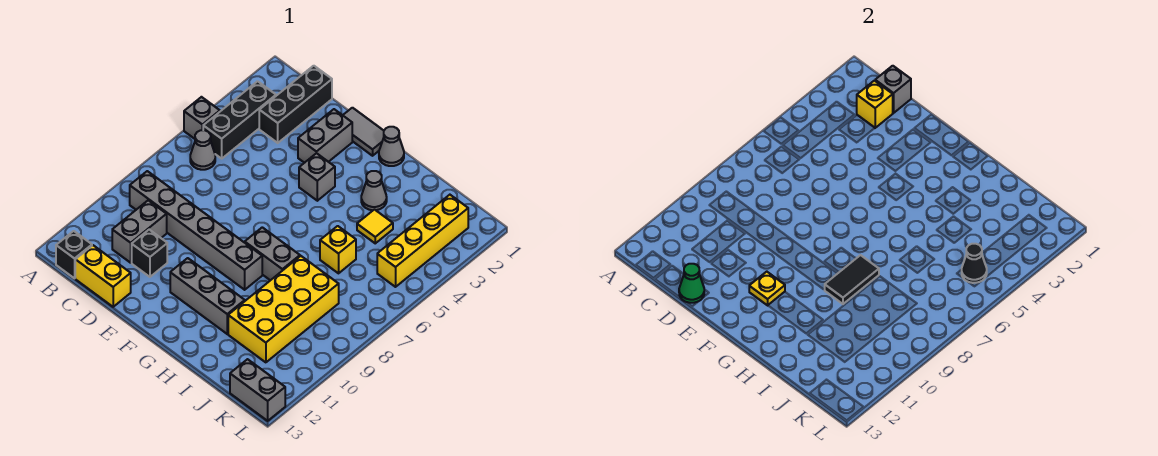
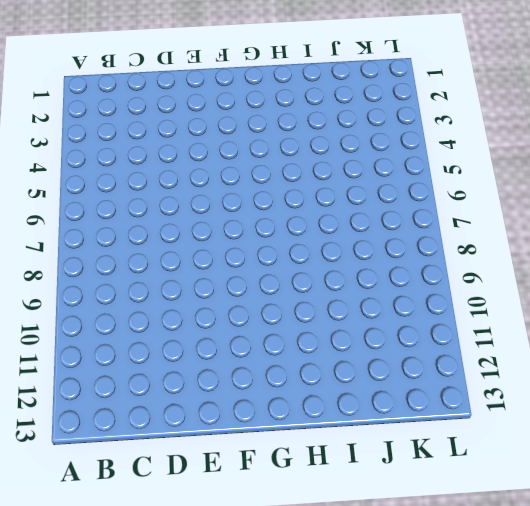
none -> grey 1x1 brick [184,97,220,139]
none -> black 1x3 brick [203,81,276,158]
none -> grey 1x1 cone [190,130,215,170]

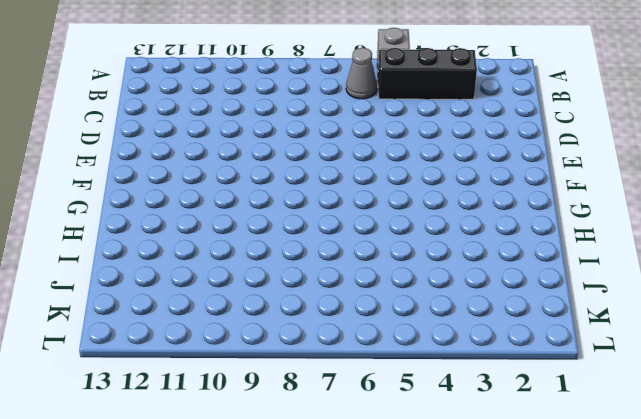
none -> grey 1x6 brick [130,171,262,290]
none -> black 1x1 brick [56,231,92,278]
none -> black 1x3 brick [259,66,332,143]

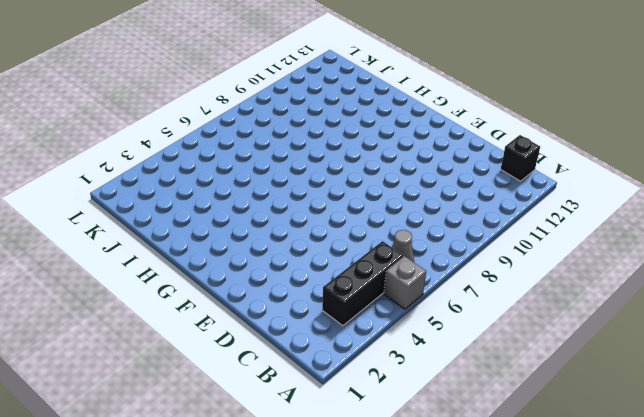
none -> grey 1x6 brick [130,171,262,290]
none -> black 1x3 brick [259,66,332,143]
none -> grey 1x2 brick [112,200,167,263]

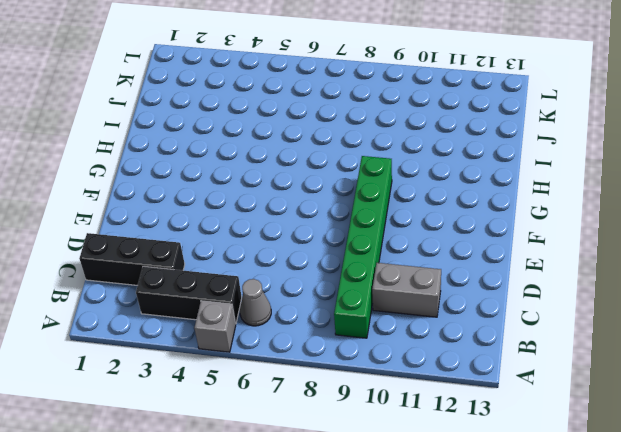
green 1x6 brick [334,156,392,338] -> grey 1x6 brick [130,171,262,290]
none -> black 1x1 brick [56,231,92,278]
none -> yellow 1x2 brick [75,245,131,307]
none -> black 1x1 brick [132,230,167,277]

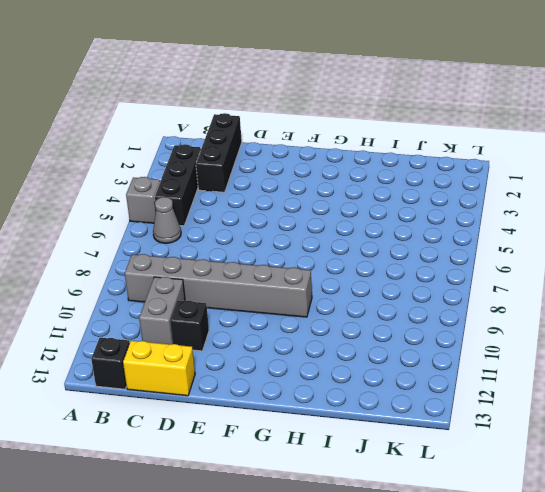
none -> grey 1x2 tile [343,108,384,156]
none -> grey 1x2 brick [298,109,352,163]
none -> grey 1x1 brick [299,153,335,201]

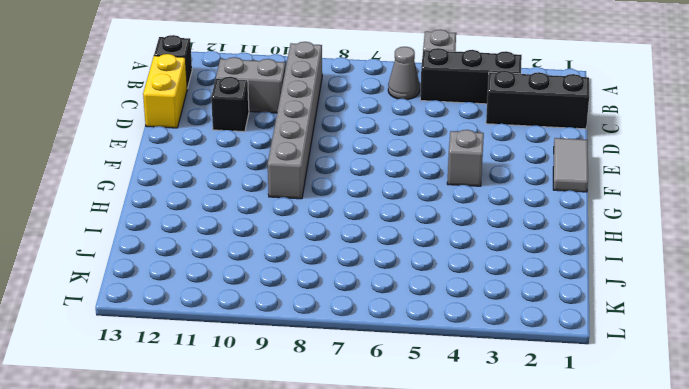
none -> grey 1x2 brick [298,109,352,163]
none -> grey 1x3 brick [170,258,245,334]
none -> grey 1x1 cone [379,127,404,166]

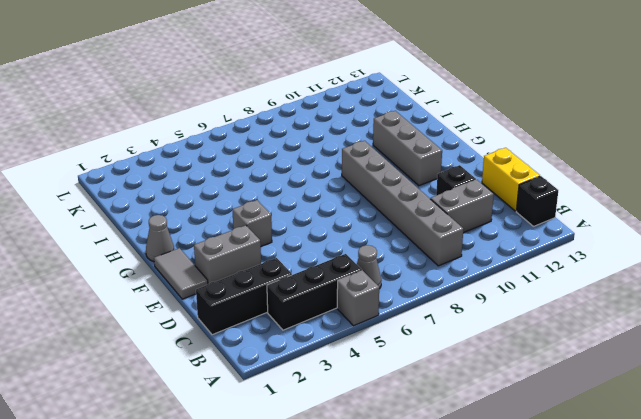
none -> grey 1x2 brick [245,227,300,280]
none -> grey 1x1 cone [361,171,387,210]
none -> yellow 1x1 tile [357,210,393,243]

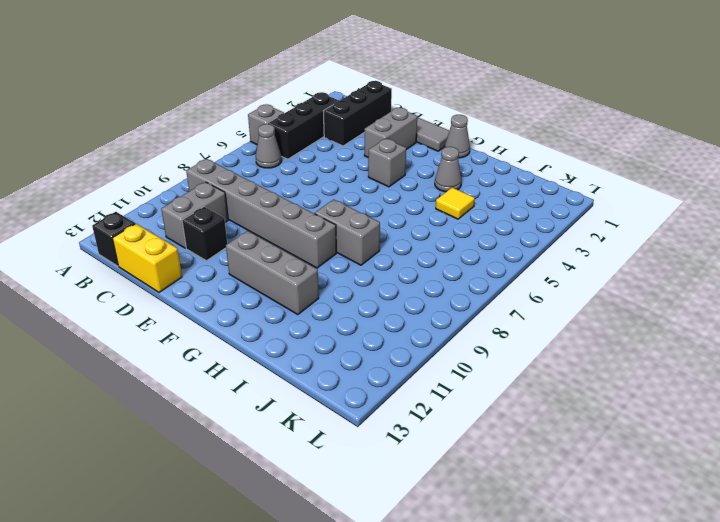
none -> yellow 1x1 brick [320,226,356,273]
none -> yellow 2x4 brick [228,256,339,362]
none -> yellow 1x4 brick [377,195,468,287]

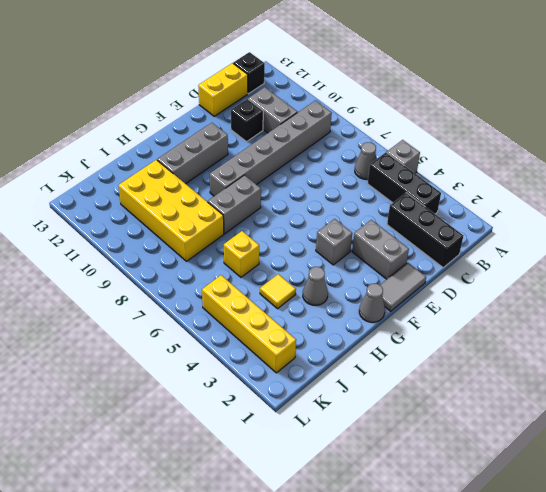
none -> grey 1x2 brick [230,359,285,421]
none -> grey 1x1 brick [875,66,911,113]
none -> yellow 1x1 brick [857,81,893,128]

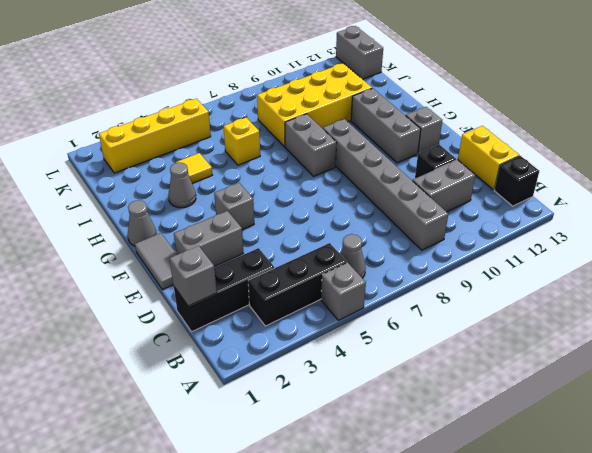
grey 1x1 brick [406,107,442,153] -> none
none -> yellow 1x1 brick [857,81,893,128]
none -> green 1x1 cone [679,264,704,303]
none -> yellow 1x1 plate [749,272,785,305]

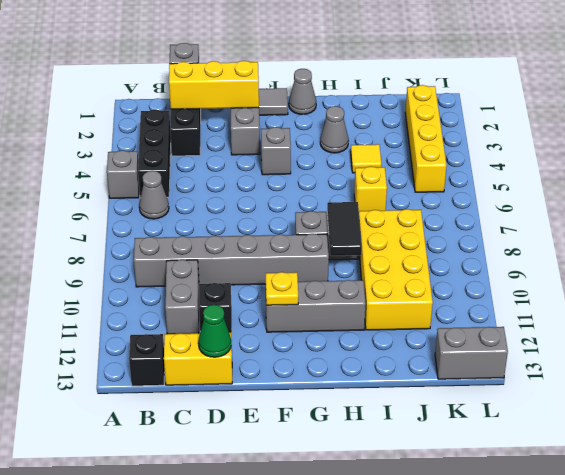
yellow 1x3 brick [169,61,259,109] -> yellow 1x1 brick [857,81,893,128]
none -> black 1x1 cone [962,244,987,283]

